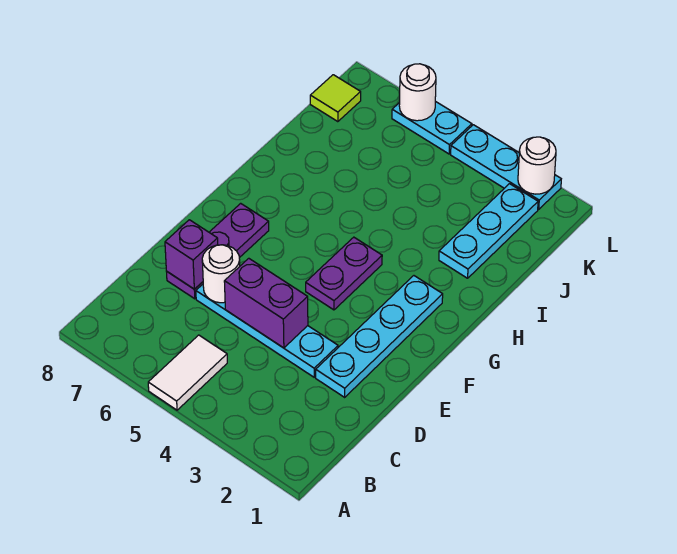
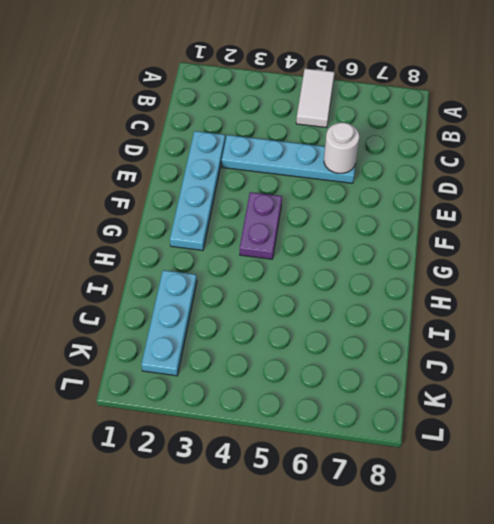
none -> purple 1x3 plate [166,203,269,299]
none -> lime 1x1 tile [310,75,361,122]
none -> cyan 1x3 plate [451,125,561,209]

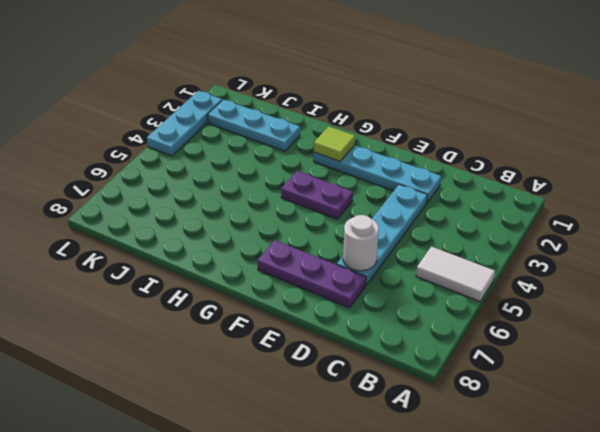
lime 1x1 tile [314,126,355,161] -> lime 1x1 tile moved to [310,75,361,122]
none -> cyan 1x2 plate [392,101,472,154]
none -> purple 1x2 brick [224,258,308,348]
none -> purple 1x1 brick [165,220,218,289]

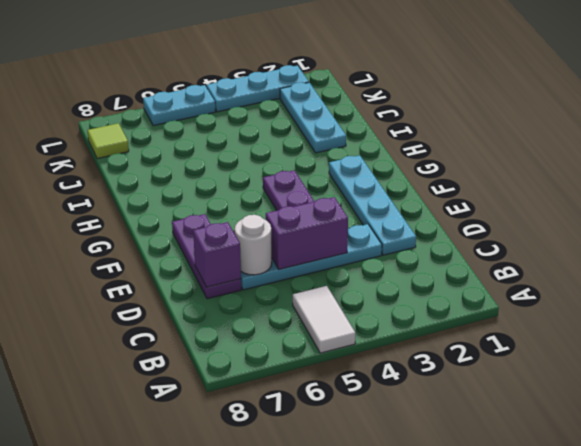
none -> white 1x1 round brick [518,137,556,194]
none -> white 1x1 round brick [399,64,436,121]

